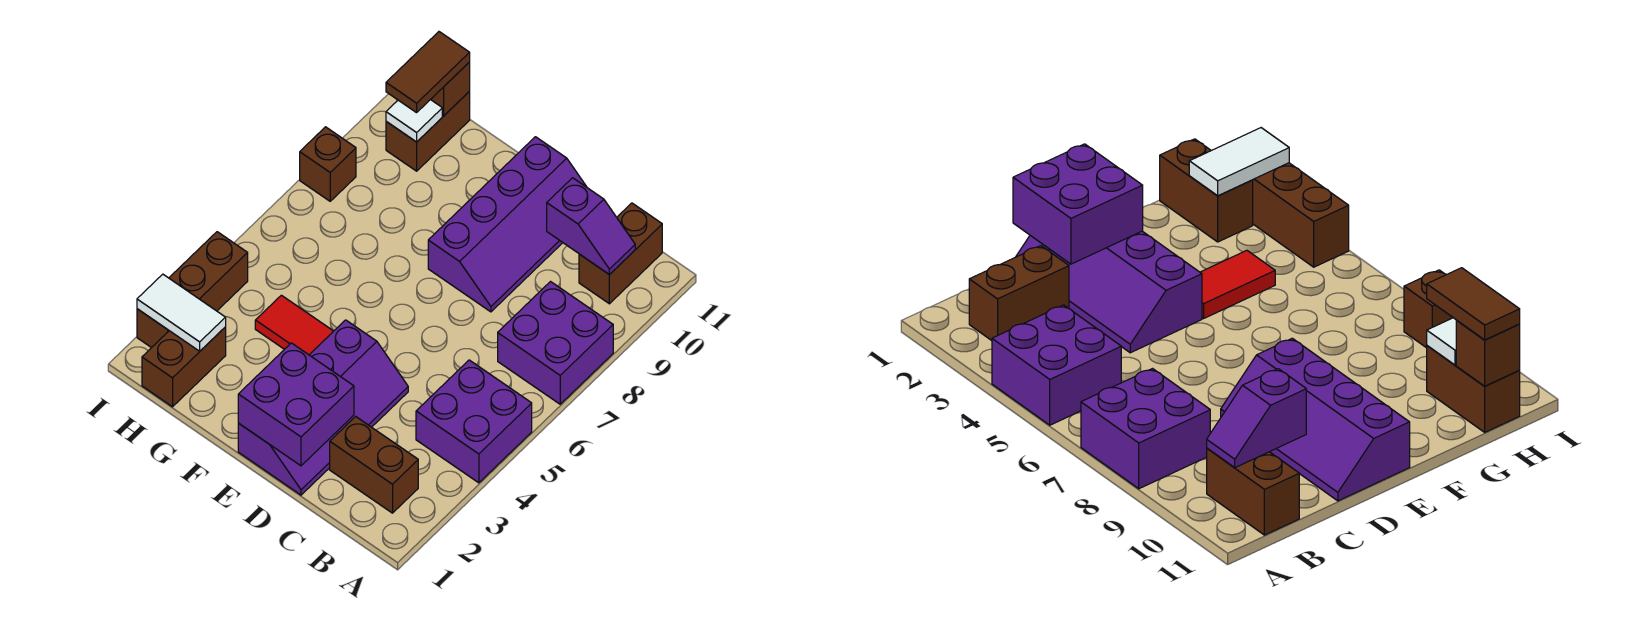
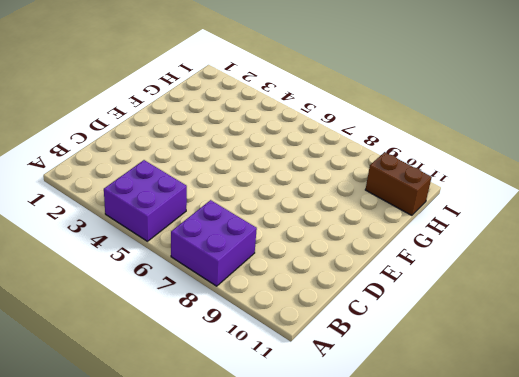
none -> brown 1x2 brick [330,416,418,513]
none -> brown 1x2 brick [579,203,662,304]
none -> purple 2x4 slope [238,320,408,495]

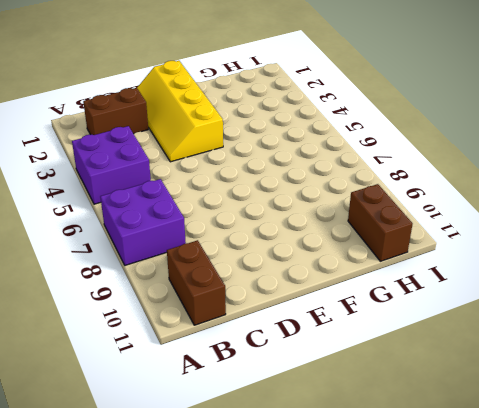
yellow 2x4 slope [137,61,223,162] -> purple 2x4 slope [238,320,408,495]
none -> purple 2x4 slope [428,137,586,312]
none -> red 1x2 tile [255,295,333,355]
none -> brown 1x2 brick [142,327,226,407]

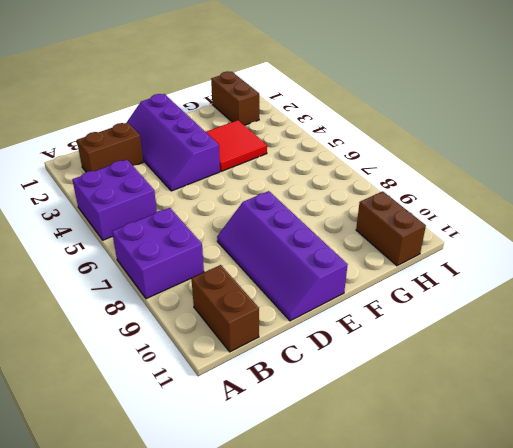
red 2x2 tile [206,120,267,171] -> red 1x2 tile [255,295,333,355]
none -> brown 1x3 brick [137,232,248,348]
none -> brown 1x1 brick [300,127,356,201]
none -> purple 1x2 slope [547,178,635,275]

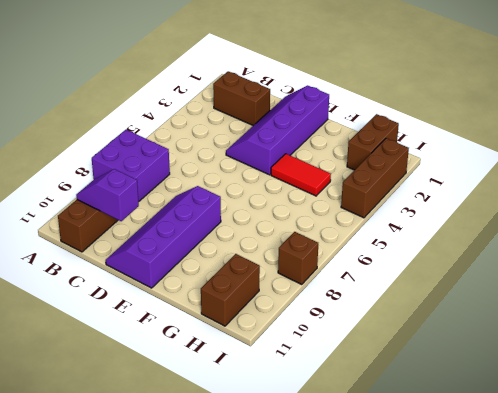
none -> purple 2x2 brick [416,360,532,483]
none -> purple 2x2 brick [238,343,354,466]
none -> white 1x2 tile [137,274,226,351]

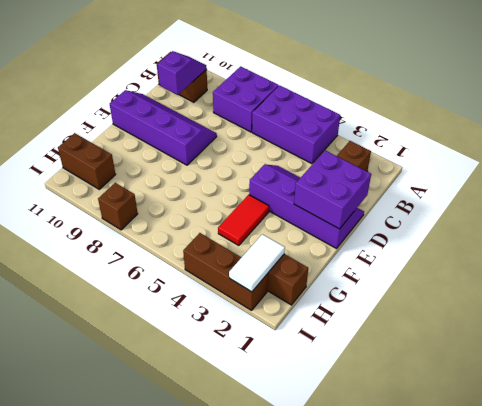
purple 2x3 brick [252,85,340,164] -> purple 2x2 brick [416,360,532,483]
none -> white 1x1 tile [386,100,442,142]
none -> brown 1x1 brick [430,62,470,116]
none -> brown 1x2 tile [386,32,470,113]

